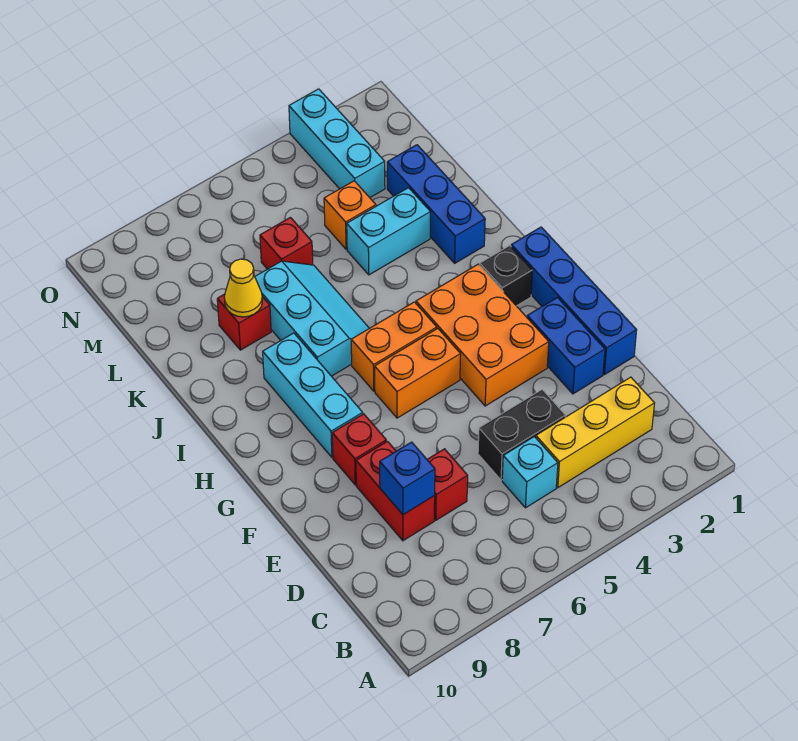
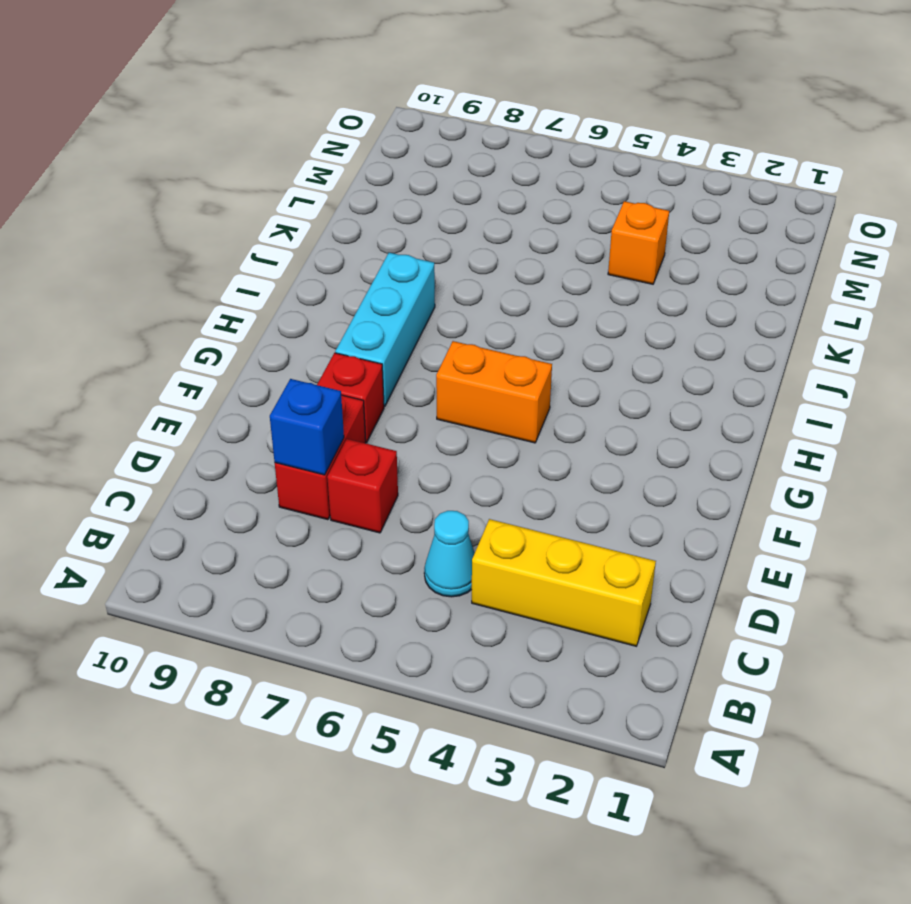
cyan 1x1 cone [424,511,475,597] -> cyan 1x1 brick [502,437,558,508]
none -> black 1x2 brick [478,390,566,480]
none -> blue 1x4 brick [511,227,637,375]
none -> blue 1x2 brick [527,298,605,394]

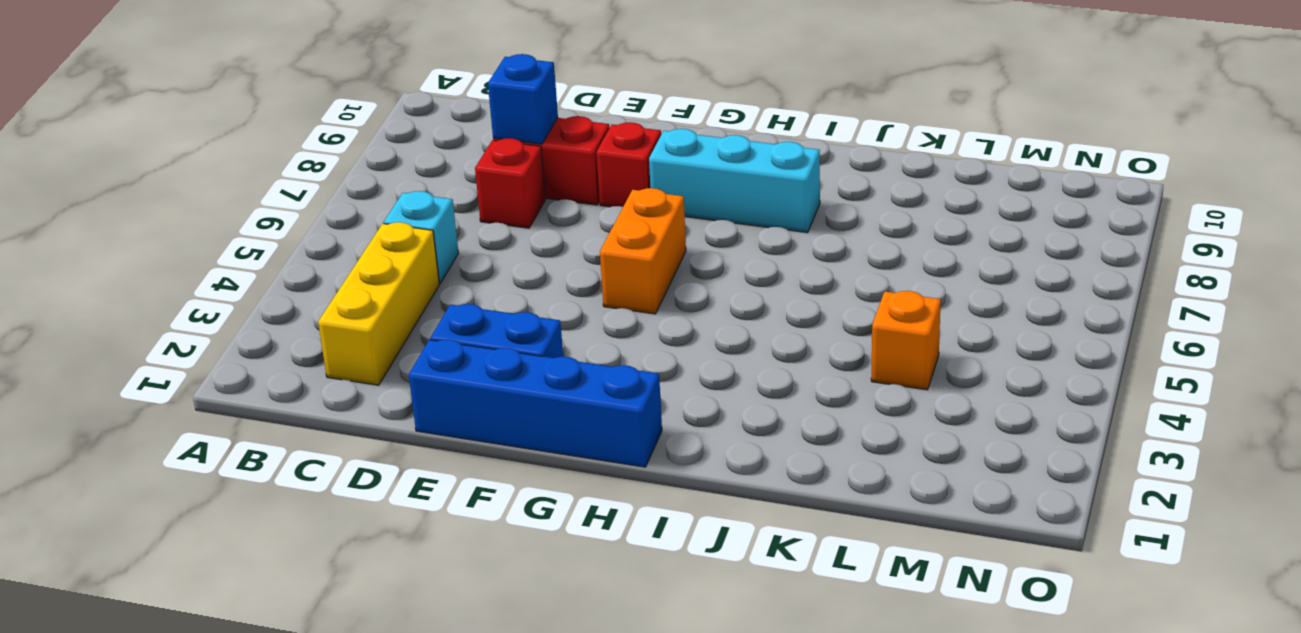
none -> black 1x2 brick [478,390,566,480]
none -> orange 2x3 brick [416,264,549,406]
none -> black 1x1 brick [480,246,532,306]

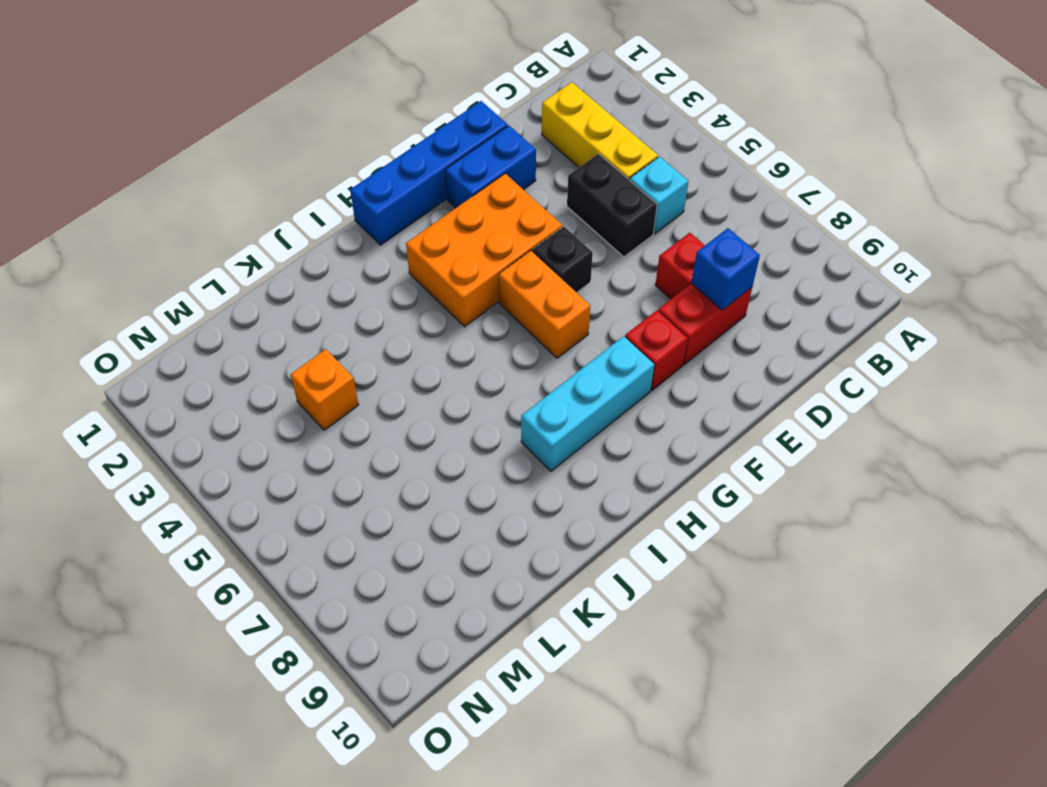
black 1x1 brick [532,227,593,293] -> black 1x1 brick moved to [480,246,532,306]
none -> orange 1x2 brick [351,302,437,391]
none -> cyan 2x3 slope [255,261,369,376]
none -> blue 1x3 brick [387,145,485,263]

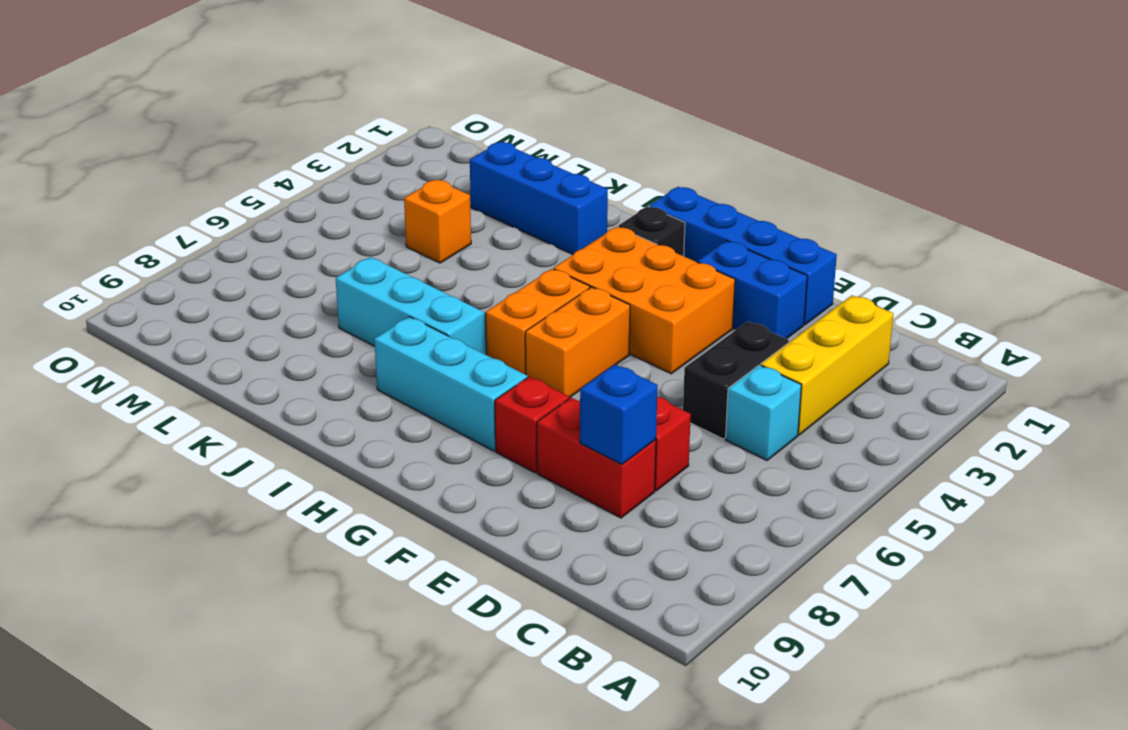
none -> cyan 1x2 brick [347,188,430,275]
none -> red 1x1 brick [217,294,271,350]
none -> red 1x1 brick [260,217,313,269]

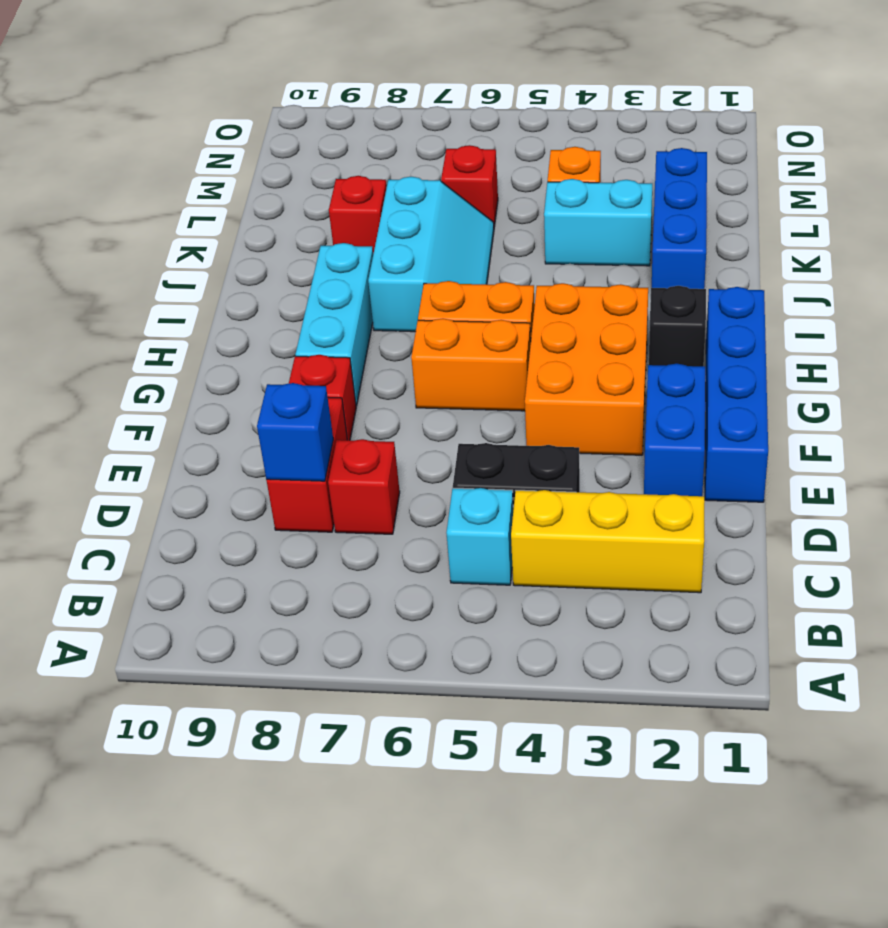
none -> cyan 1x3 brick [289,89,385,198]
none -> yellow 1x1 cone [224,259,262,317]

